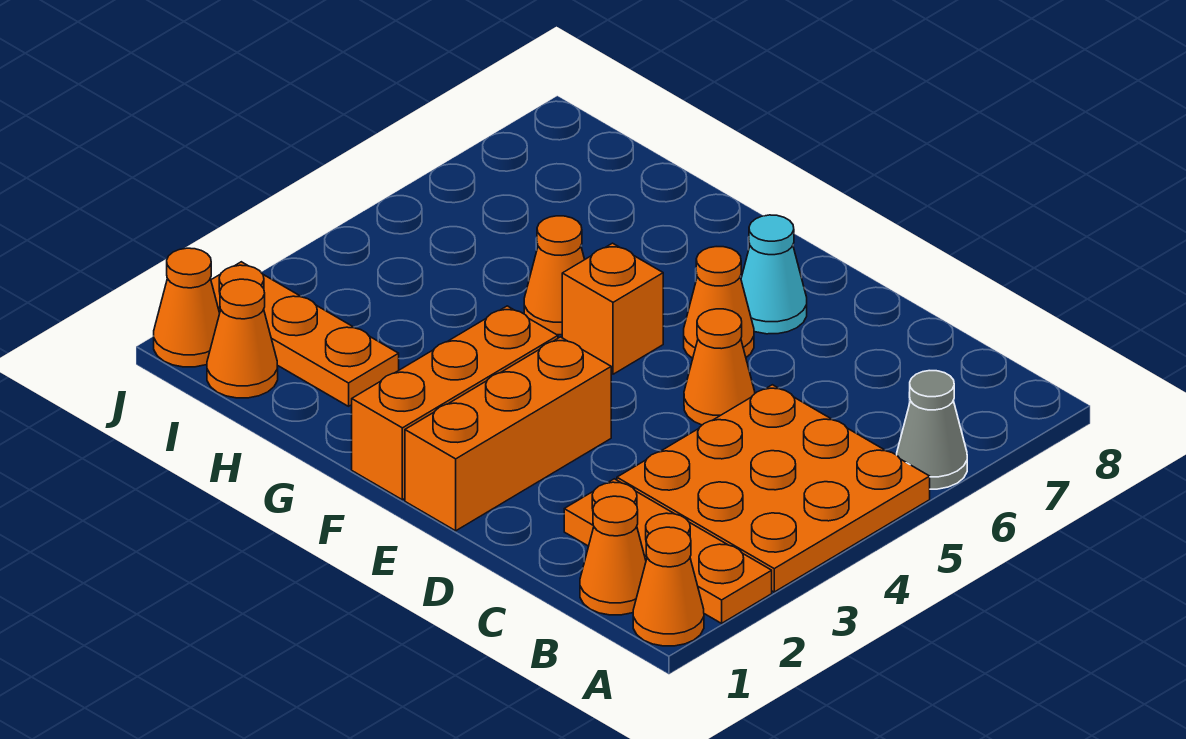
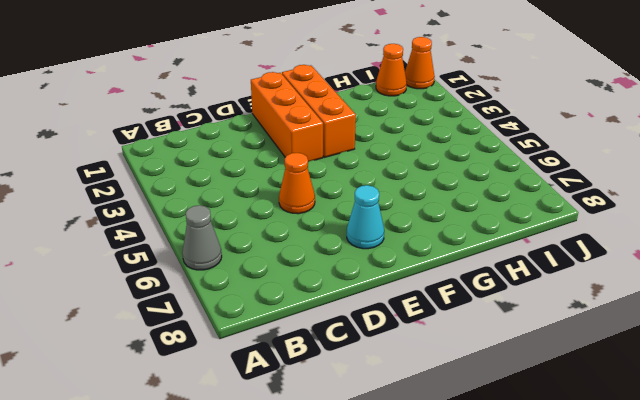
none -> orange 1x1 cone [633,527,704,646]
none -> orange 1x3 plate [564,479,772,623]
none -> orange 3x3 plate [617,385,930,592]

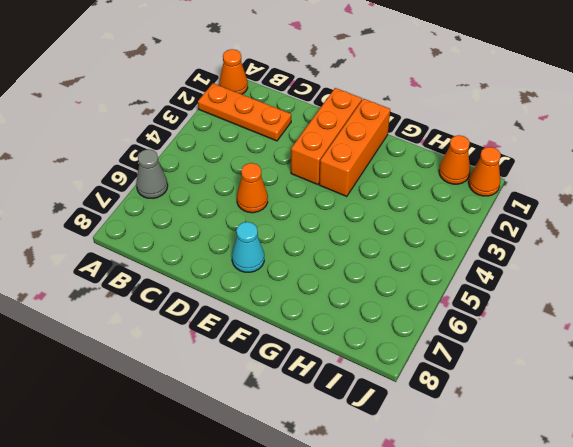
none -> orange 3x3 plate [617,385,930,592]
none -> orange 1x1 cone [580,496,646,615]
none -> orange 1x1 cone [684,247,754,358]

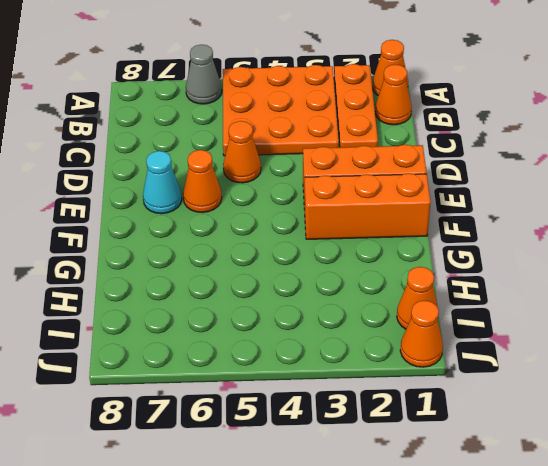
none -> orange 1x1 brick [562,243,663,374]
none -> orange 1x1 cone [524,216,585,335]
none -> orange 1x3 plate [211,262,399,406]

